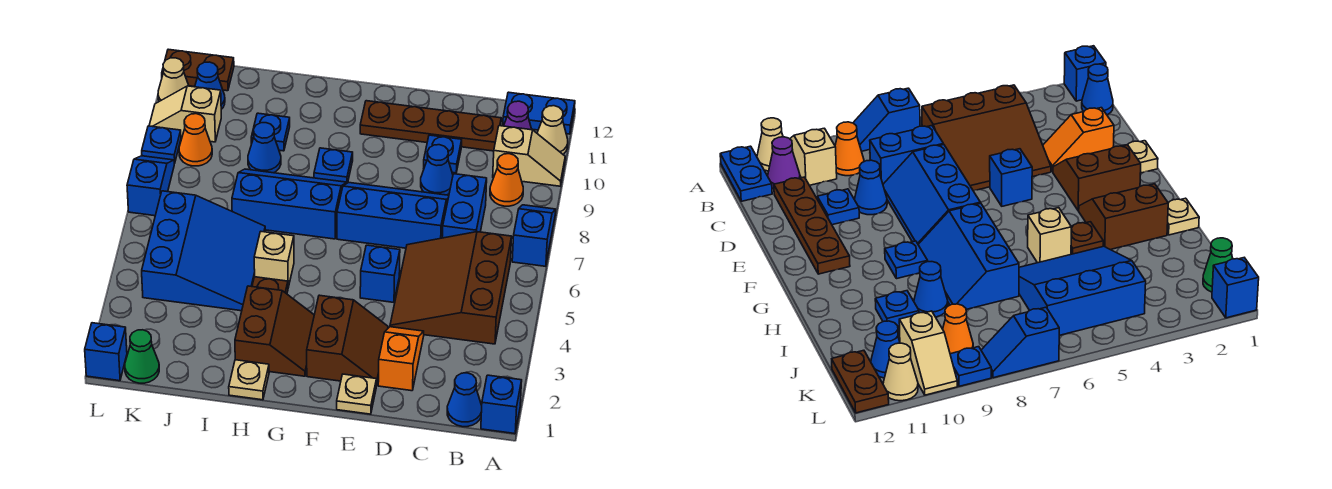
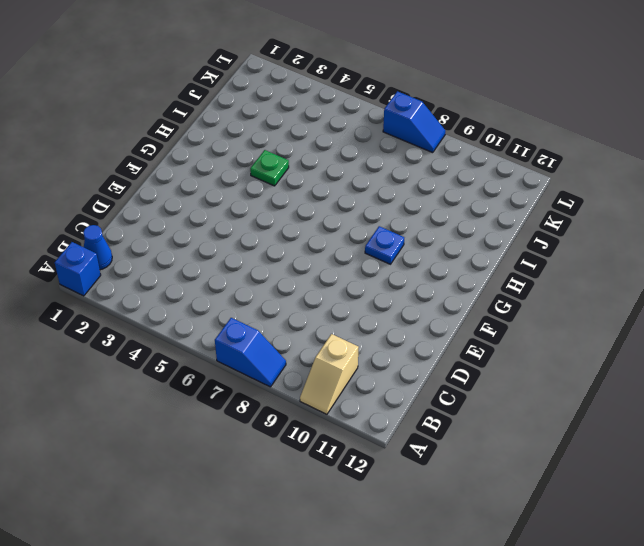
green 1x1 plate [250,150,289,186] -> brown 1x1 plate [252,277,288,294]
none -> tan 1x1 cone [537,106,568,154]
none -> blue 1x2 plate [503,92,575,134]
none -> brown 3x3 slope [390,232,512,344]
none -> orange 1x1 cone [490,154,523,206]

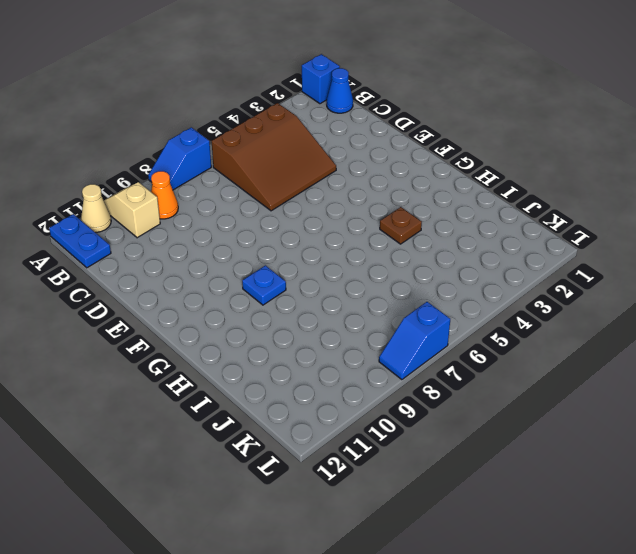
none -> purple 1x1 cone [504,101,532,130]
none -> blue 1x2 brick [442,174,487,238]
none -> brown 1x4 plate [360,101,501,151]
none -> orange 1x2 slope [378,327,424,391]

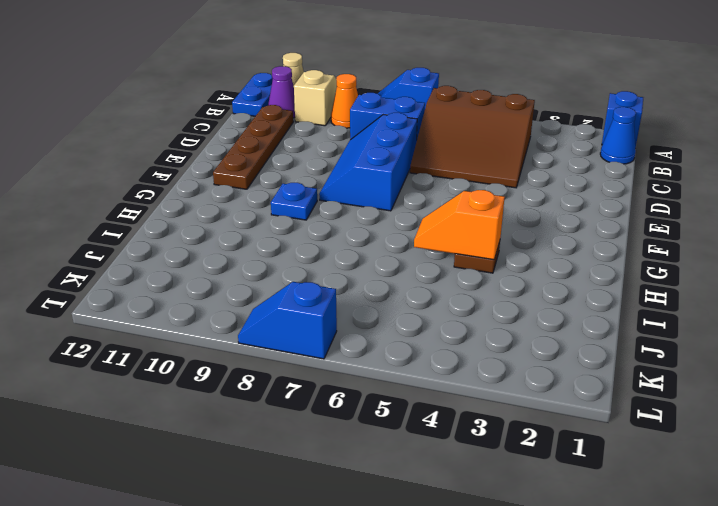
orange 1x2 slope [414,190,505,260] -> orange 1x2 slope moved to [378,327,424,391]
none -> blue 1x1 cone [421,145,453,195]
none -> blue 1x1 plate [424,135,462,173]
none -> tan 1x1 plate [337,374,377,414]
none -> brown 2x2 slope [307,295,388,386]

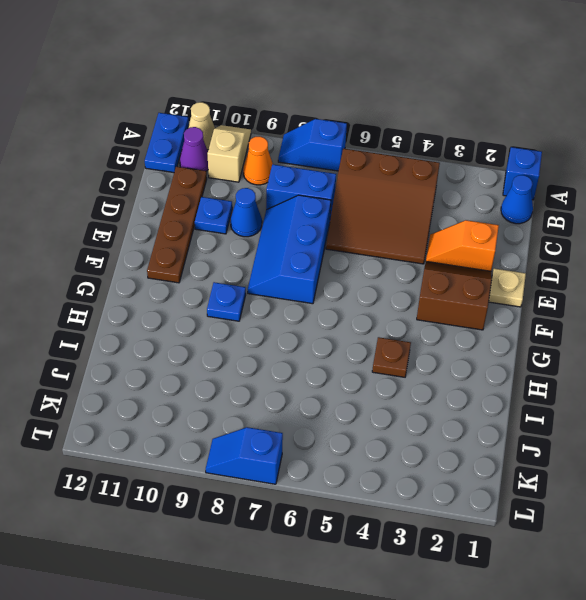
none -> blue 1x1 brick [360,245,400,302]
none -> brown 2x2 slope [235,286,314,376]
none -> blue 2x3 slope [232,169,347,239]
none -> tan 1x1 plate [229,360,269,400]

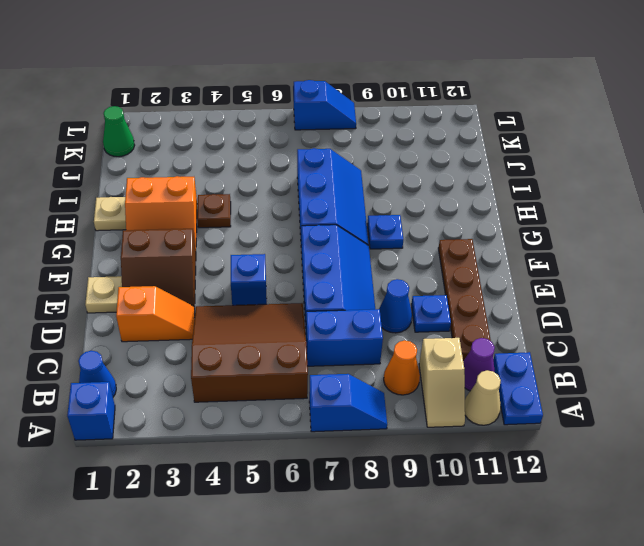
orange 2x2 slope [125,176,197,251] -> brown 2x2 slope [235,286,314,376]
none -> tan 1x1 brick [254,232,294,287]
none -> blue 3x3 slope [142,191,265,311]
none -> blue 1x1 cone [248,123,281,173]
none -> blue 1x1 plate [251,113,290,151]

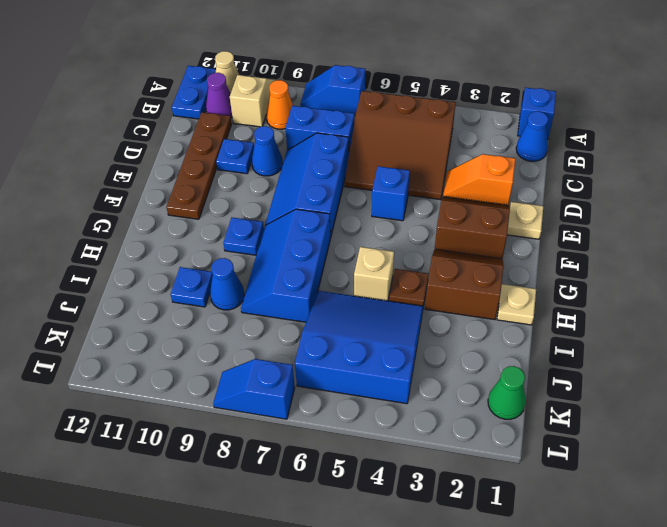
none -> orange 1x1 cone [179,114,212,166]
none -> tan 1x2 slope [149,86,221,142]
none -> blue 1x1 cone [195,62,225,109]
none -> brown 1x2 plate [162,49,234,91]

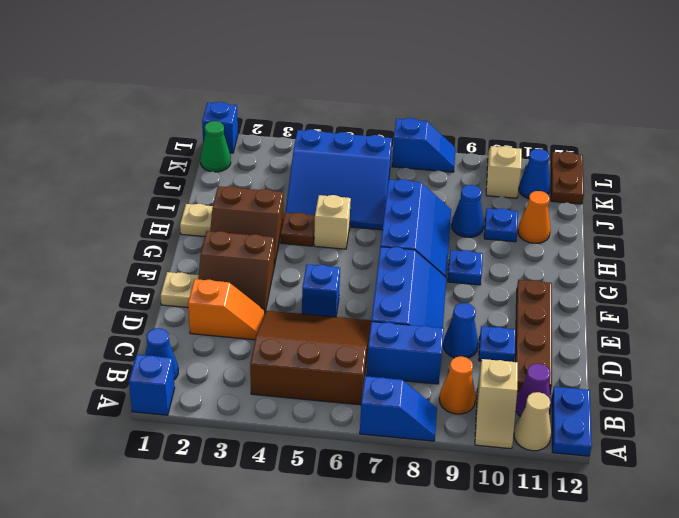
orange 1x1 cone [518,191,550,243] -> orange 1x1 cone moved to [179,114,212,166]
none -> blue 1x1 plate [142,126,181,163]
none -> tan 1x1 cone [158,58,189,101]

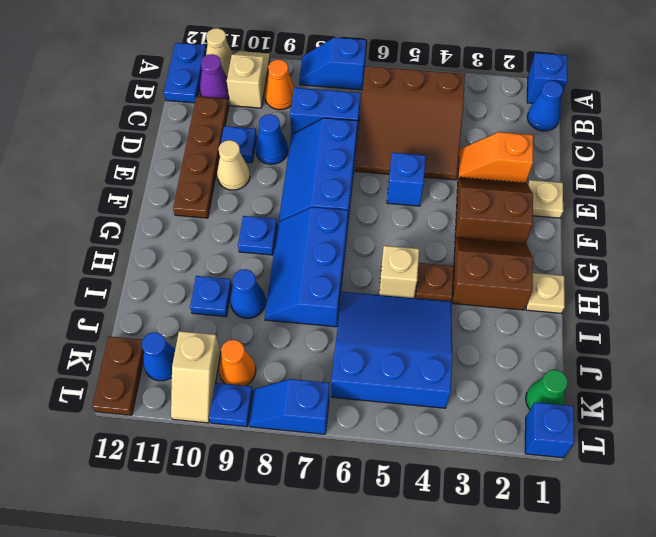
tan 1x1 cone [217,140,250,190] -> tan 1x1 cone moved to [158,58,189,101]

